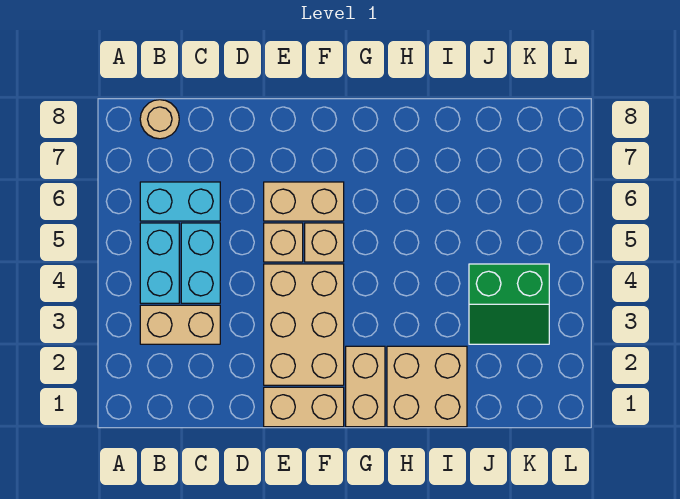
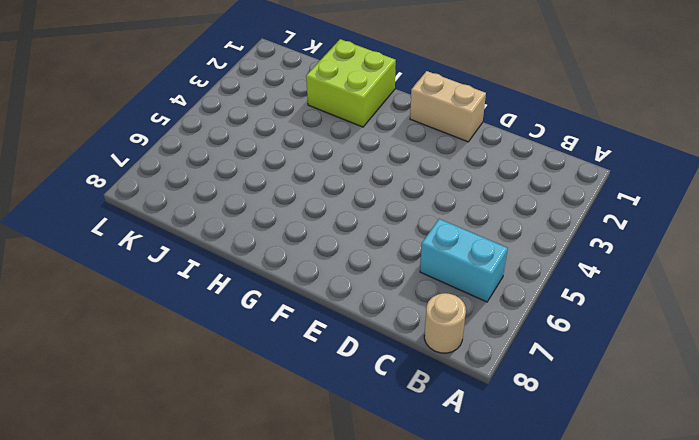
lime 2x2 brick [306,39,396,127] -> tan 2x2 brick [387,346,467,427]
none -> tan 1x2 brick [140,305,220,344]
none -> cyan 1x2 brick [140,223,179,303]
none -> cyan 1x2 brick [181,223,220,303]

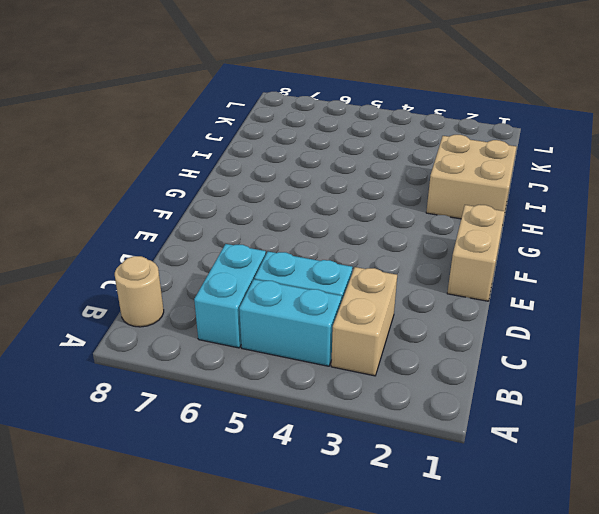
none -> tan 2x3 brick [264,264,344,385]
none -> tan 1x1 brick [264,223,303,262]
none -> tan 1x2 brick [264,182,344,221]

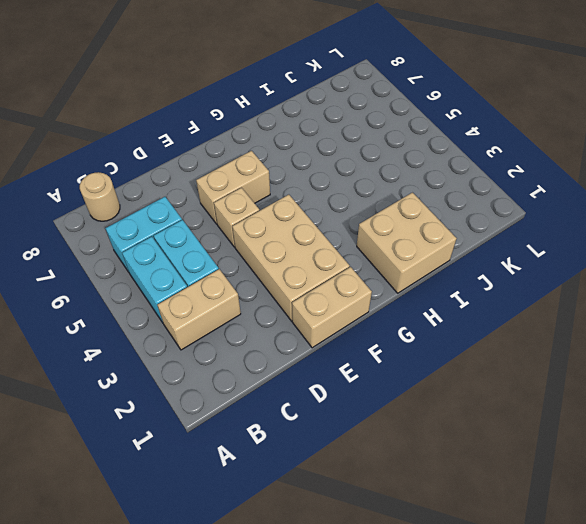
none -> tan 1x1 brick [305,223,344,262]
none -> tan 1x2 brick [346,346,385,427]
none -> green 2x2 slope [469,264,549,344]

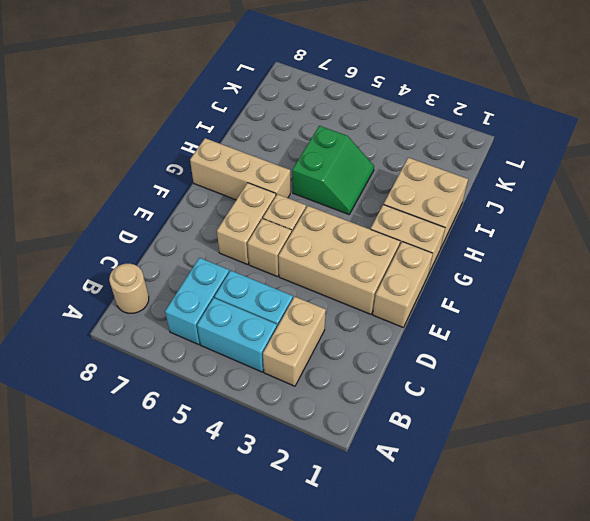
tan 1x3 brick [190,138,290,200] -> none
green 2x2 slope [292,126,374,214] -> green 2x2 slope moved to [469,264,549,344]

